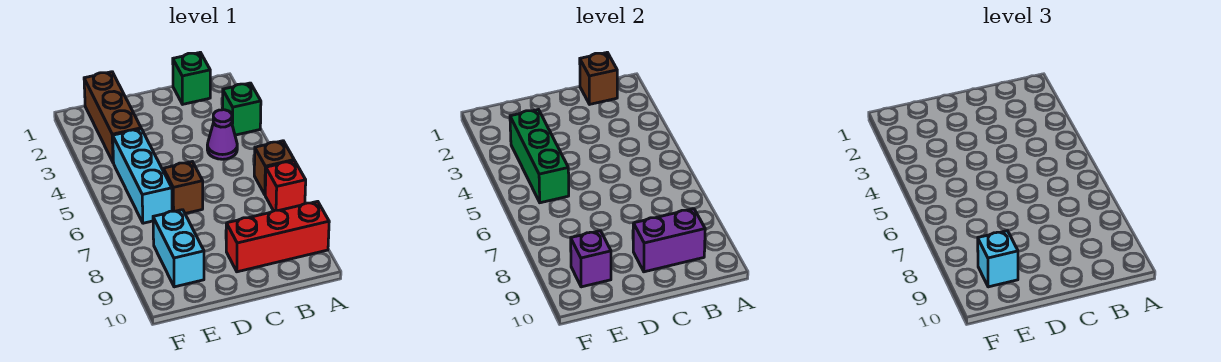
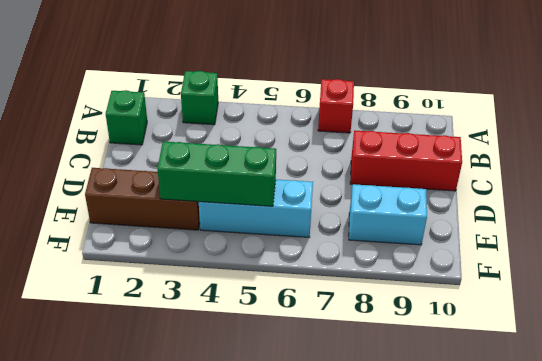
red 1x3 brick [350,131,462,191] -> red 1x3 brick turned to [226,201,329,272]
none -> brown 1x1 brick [254,141,294,194]
none -> purple 1x1 cone [207,110,237,159]
none -> brown 1x1 brick [163,162,203,213]

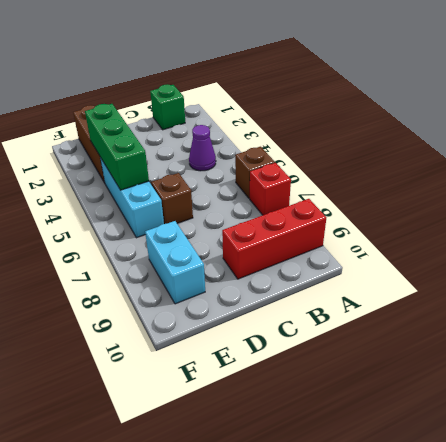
none -> green 1x1 brick [222,83,261,135]
none -> brown 1x1 brick [580,52,617,104]
none -> purple 1x2 brick [633,209,705,272]

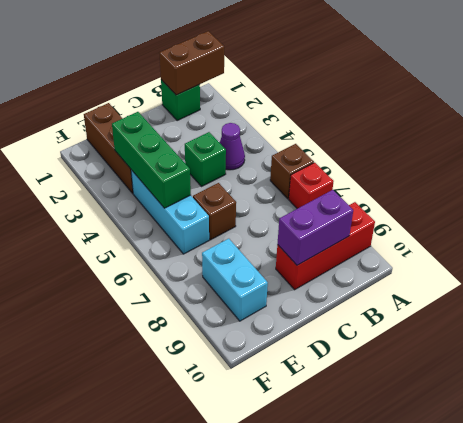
brown 1x2 brick [159,31,224,95] -> brown 1x1 brick [580,52,617,104]
green 1x1 brick [185,132,226,187] -> green 1x1 brick moved to [222,83,261,135]
none -> purple 1x1 brick [571,231,611,287]
none -> cyan 1x1 brick [978,231,1018,287]

